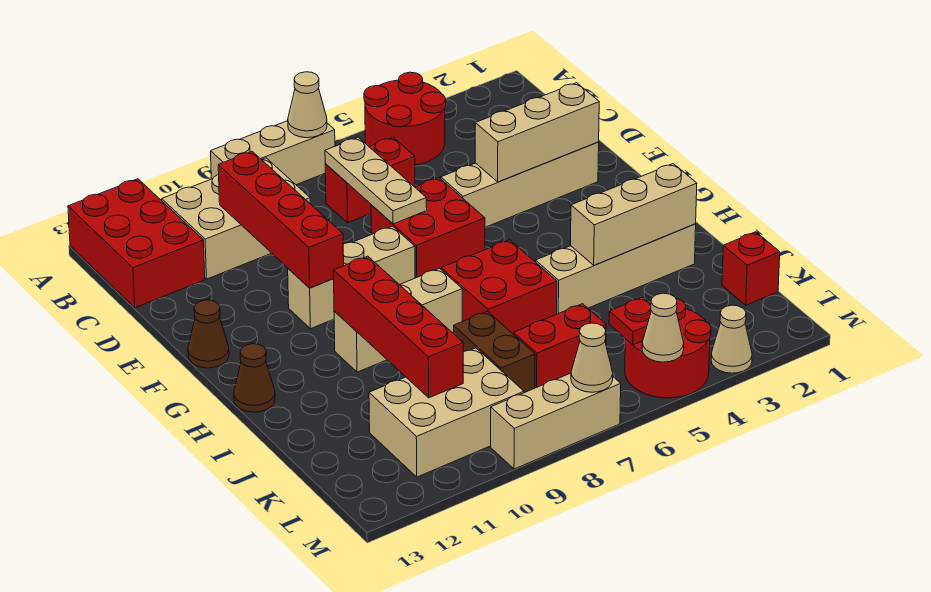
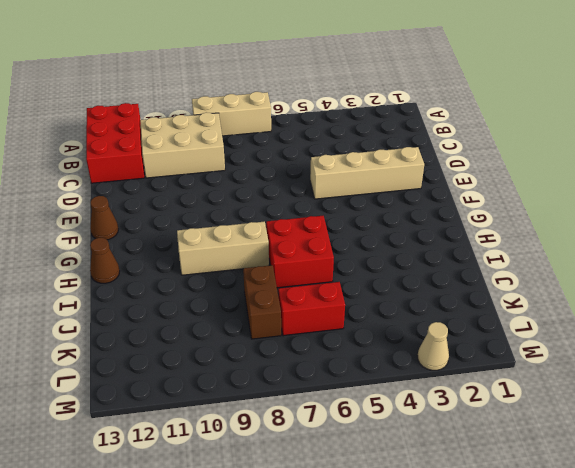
none -> red 2x2 round brick [364,72,446,165]
none -> red 1x2 brick [325,137,415,223]
none -> red 2x2 brick [371,178,485,278]

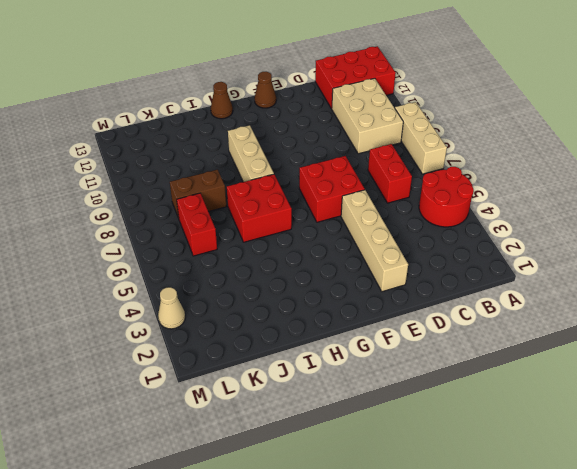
none -> tan 1x3 brick [288,226,415,329]
none -> tan 1x4 brick [536,224,696,314]
none -> red 1x1 brick [722,232,780,305]

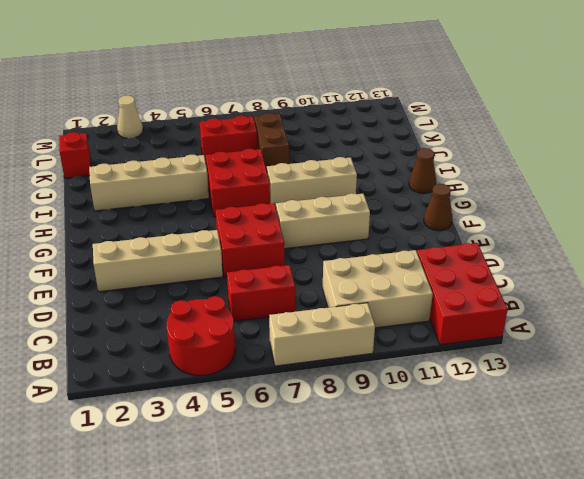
none -> tan 2x3 brick [369,348,524,477]
none -> red 2x2 round brick [625,299,711,398]
none -> tan 1x3 brick [491,373,621,469]

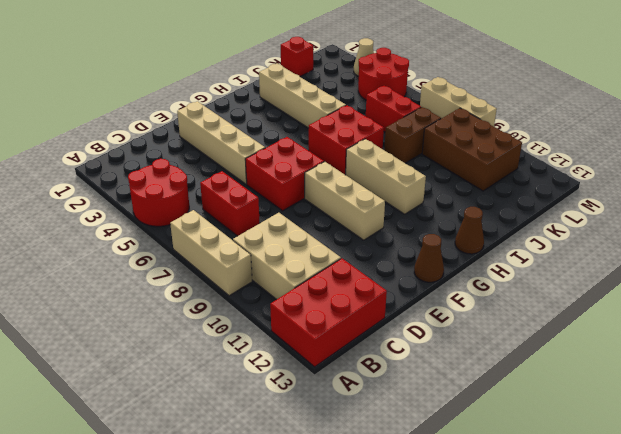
brown 2x3 brick [422,108,522,191] -> tan 2x3 brick [369,348,524,477]
none -> tan 1x1 cone [288,72,327,138]
none -> tan 1x3 plate [325,137,427,224]
none -> red 1x4 brick [218,152,344,288]

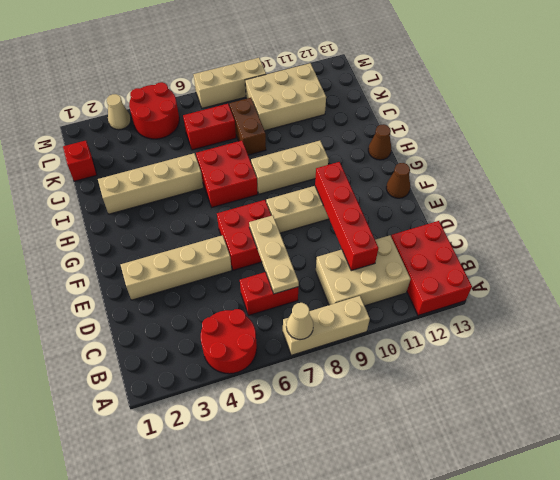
none -> tan 1x3 brick [475,83,599,182]
none -> red 1x4 brick [333,256,463,398]
none -> tan 1x3 brick [571,164,697,265]

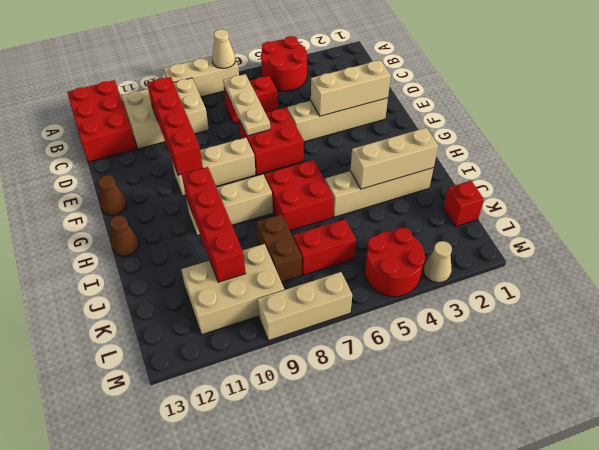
none -> red 1x1 plate [609,297,651,345]
none -> tan 1x1 cone [642,293,684,362]
none -> tan 1x1 cone [571,323,613,392]

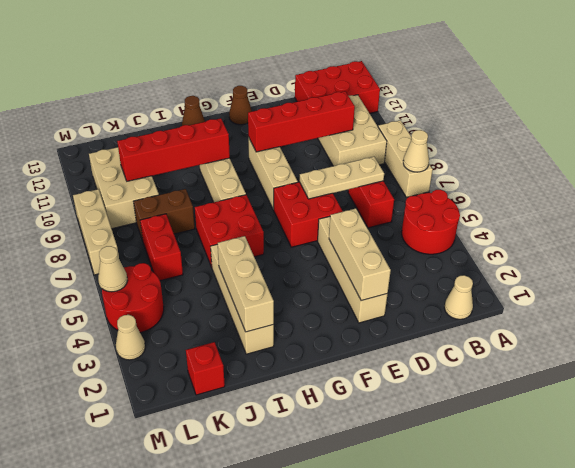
tan 1x1 cone [444,275,473,319] -> tan 1x1 cone moved to [571,323,613,392]
none -> red 1x1 plate [609,297,651,345]

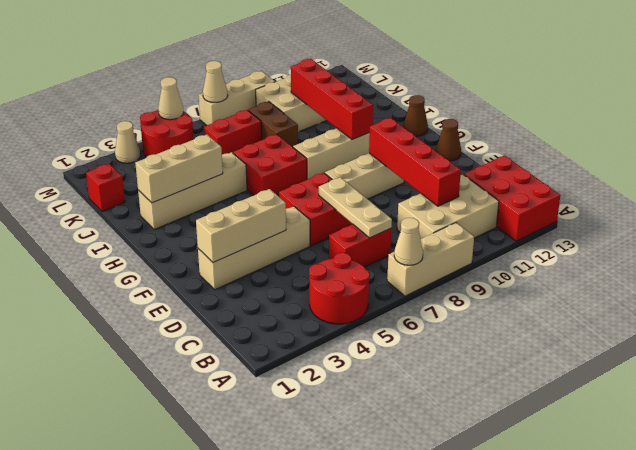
none -> red 1x1 plate [609,297,651,345]

